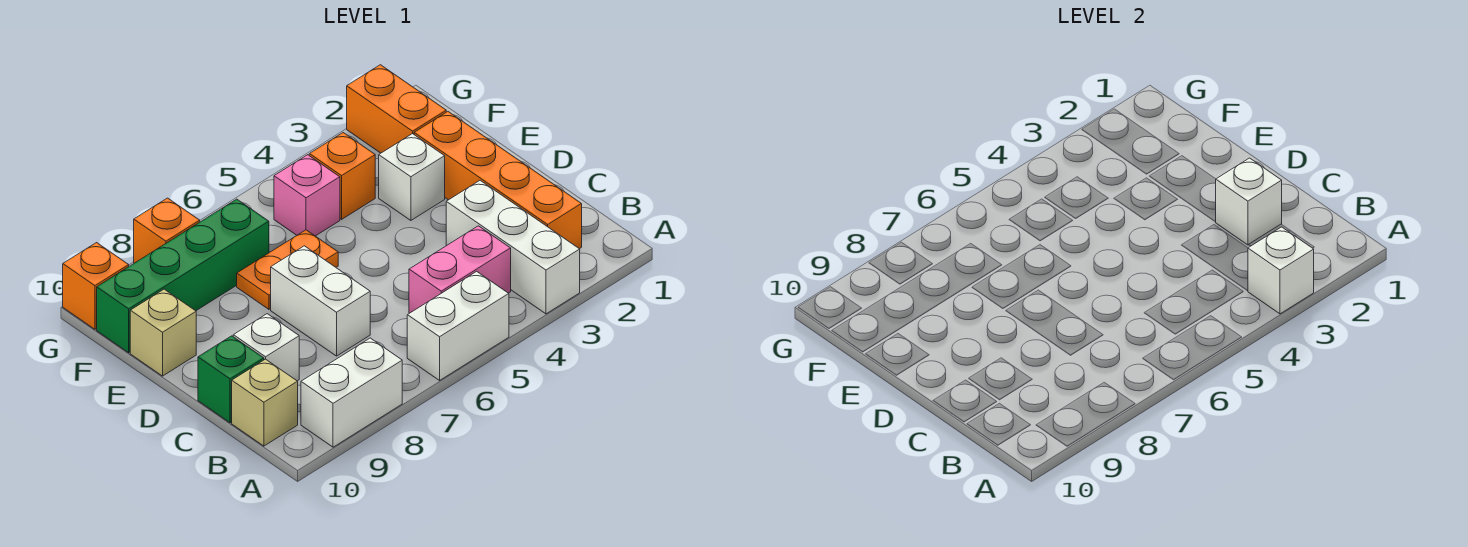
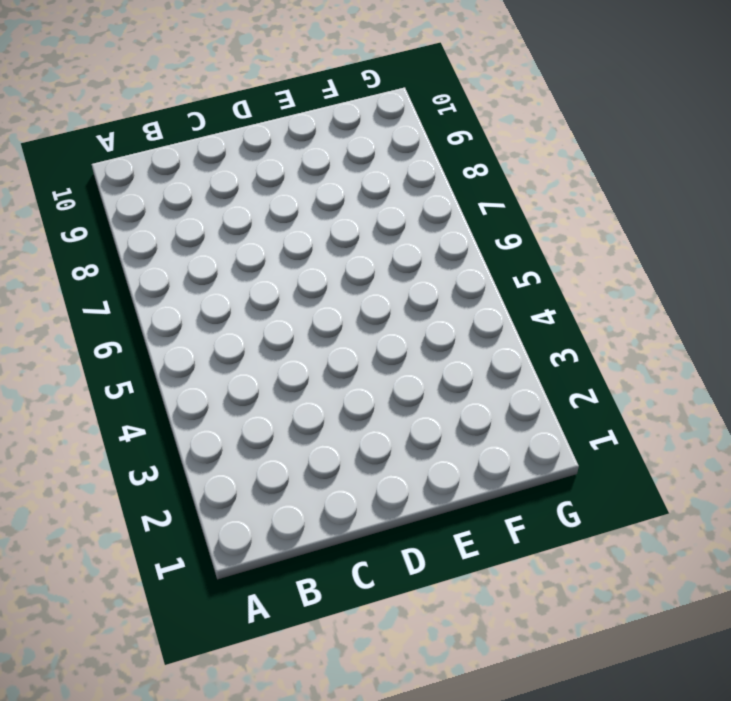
none -> white 1x3 brick [446,180,580,314]
none -> white 1x2 brick [407,271,509,380]
none -> white 1x2 brick [301,338,402,447]

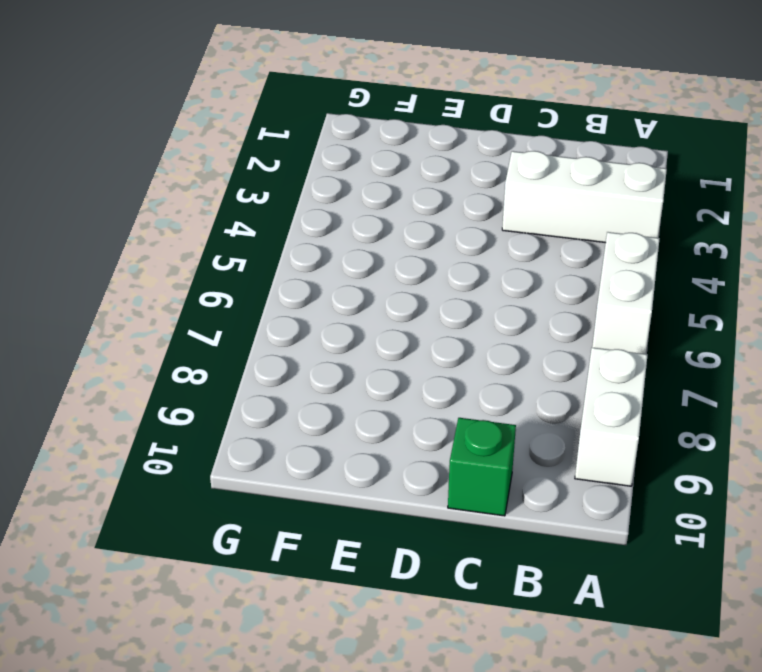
none -> orange 1x4 brick [414,112,582,249]
none -> pink 1x2 brick [409,226,511,313]
none -> tan 1x1 brick [232,359,298,446]

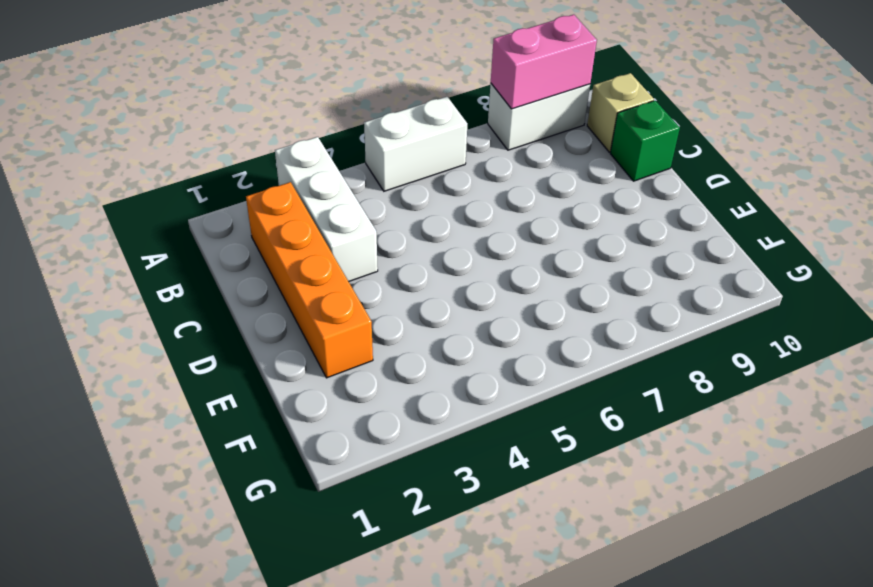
pink 1x2 brick [491,15,597,109] -> pink 1x2 brick moved to [409,226,511,313]
none -> white 1x2 brick [271,246,370,356]
none -> white 1x1 brick [233,314,299,381]
none -> white 1x1 brick [379,134,445,220]

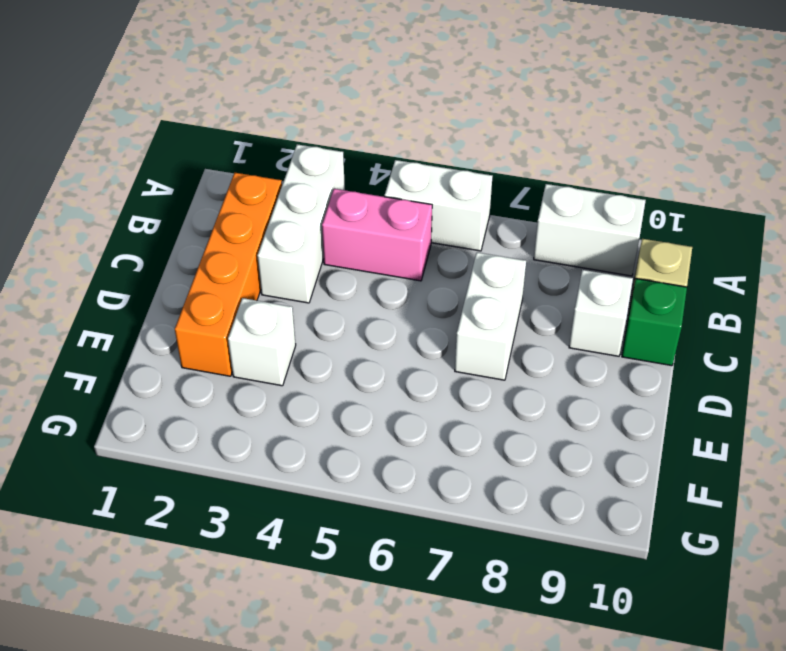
none -> orange 1x2 plate [237,230,338,309]
none -> tan 1x1 brick [130,289,196,376]
none -> orange 1x2 brick [347,65,446,153]

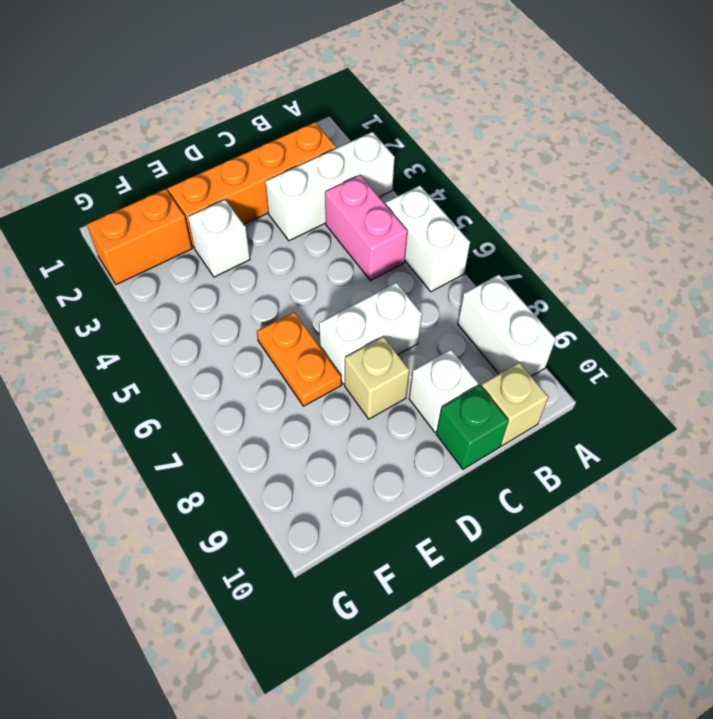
tan 1x1 brick [345,337,409,419] -> tan 1x1 brick moved to [130,289,196,376]
none -> orange 1x1 brick [309,133,375,219]
none -> pink 1x1 brick [274,155,340,236]
none -> green 1x4 brick [97,199,269,353]

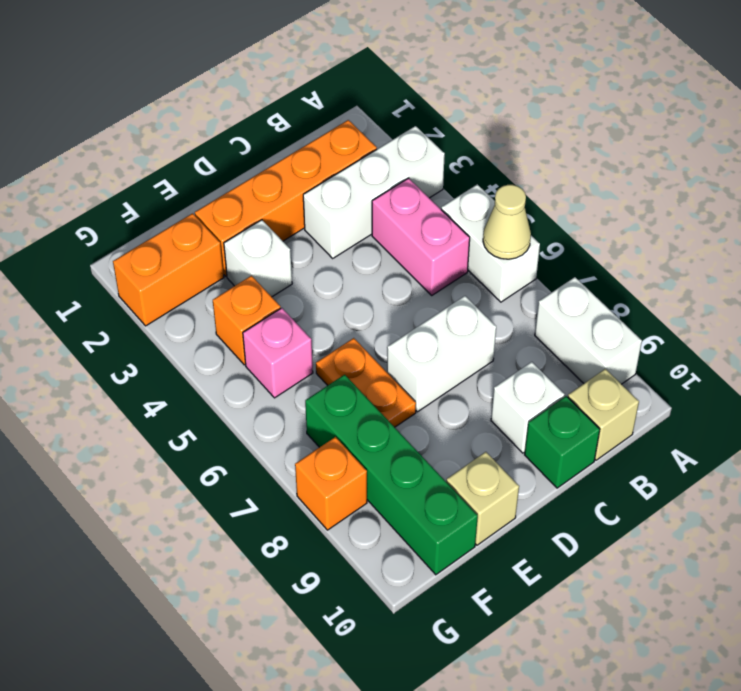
tan 1x1 cone [483,185,531,259] -> none
none -> orange 1x1 brick [63,243,129,329]
none -> white 1x1 brick [1248,227,1314,314]
none -> white 1x1 brick [1216,158,1282,245]

